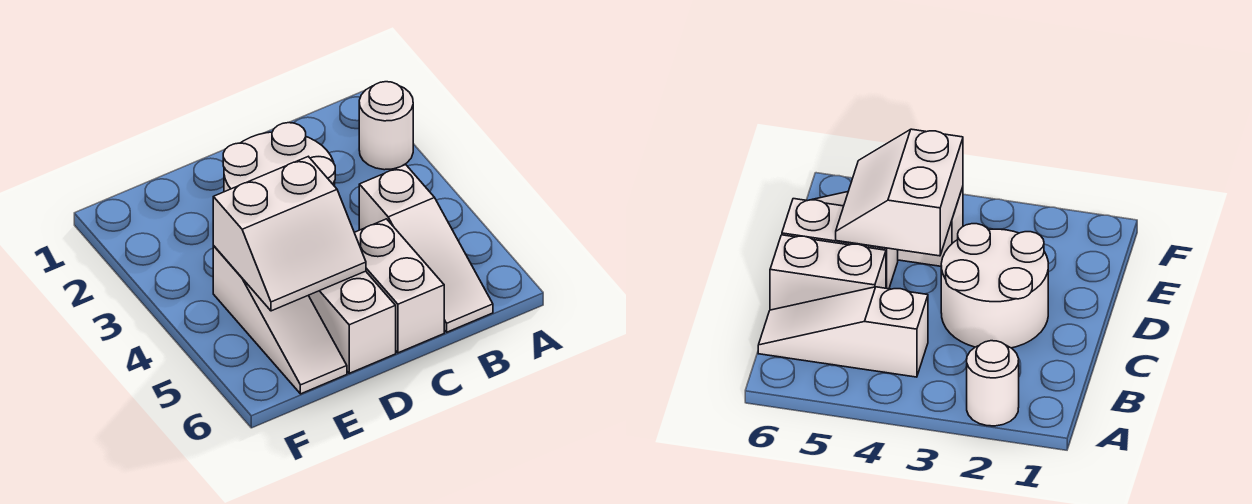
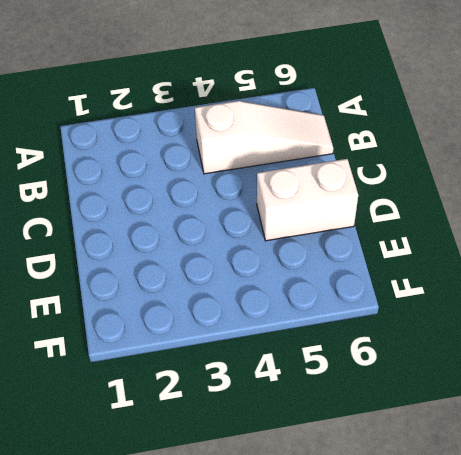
none -> white 1x1 round brick [359,82,413,170]
none -> white 2x2 round brick [223,123,335,192]

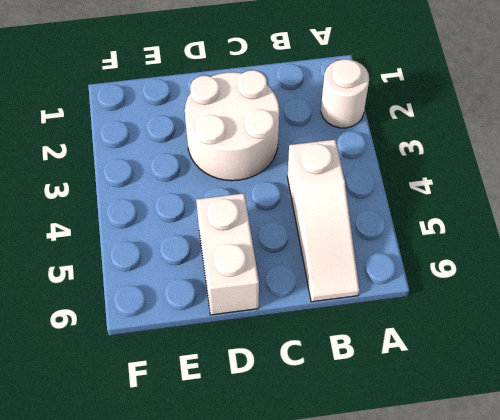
none -> white 1x2 brick [354,219,444,353]
none -> white 1x3 slope [213,246,347,394]

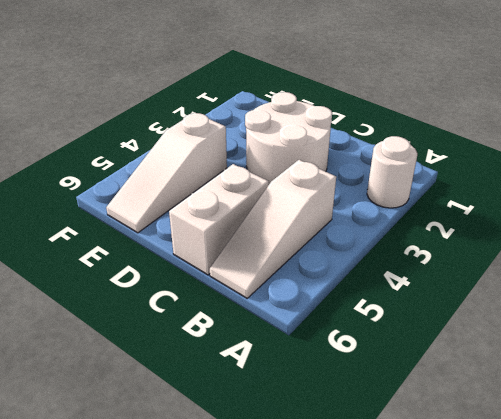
none -> white 1x2 brick [308,271,396,373]
none -> white 2x2 slope [213,157,366,311]

